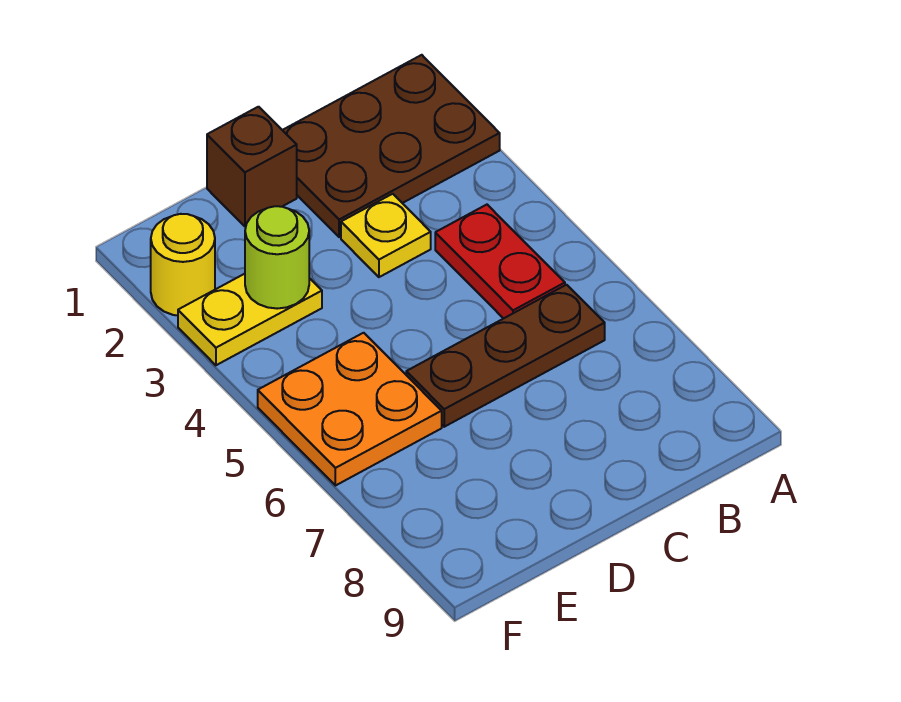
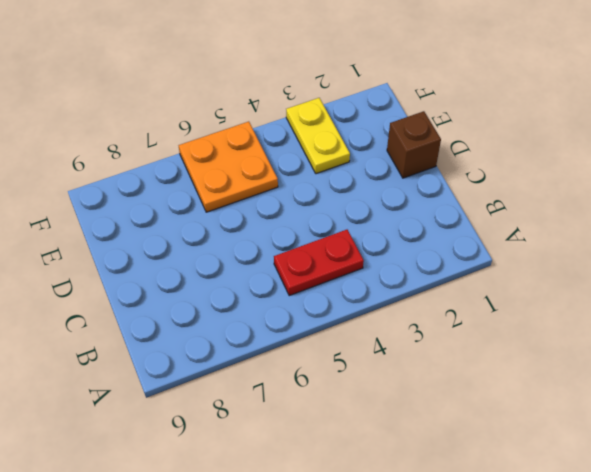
none -> brown 2x3 plate [283,55,500,237]
none -> brown 1x3 plate [406,285,605,427]

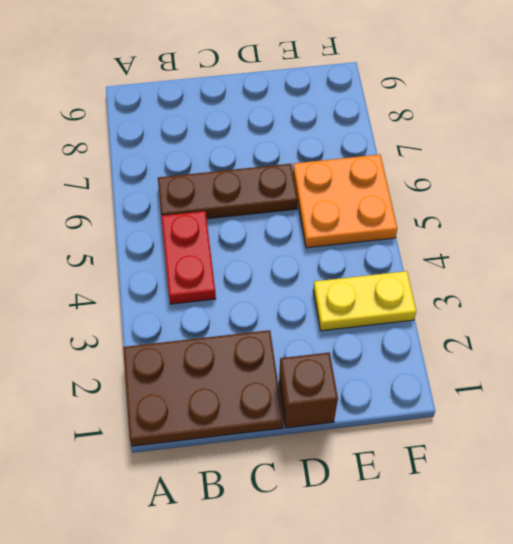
none -> yellow 1x1 plate [341,194,431,277]
none -> yellow 1x1 round brick [151,214,215,315]

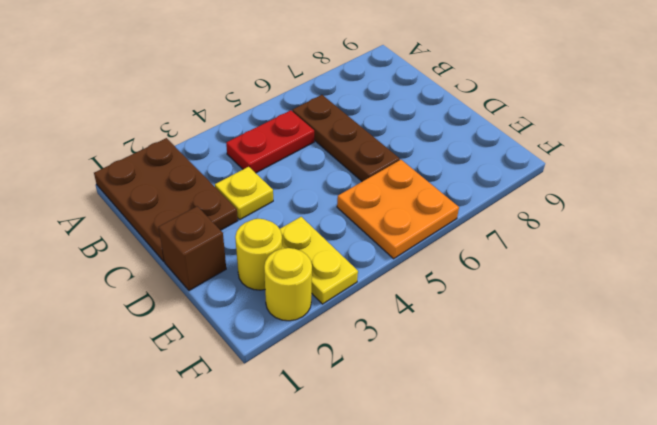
yellow 1x1 round brick [235,219,282,290] -> none
none -> lime 1x1 round brick [245,206,309,309]

